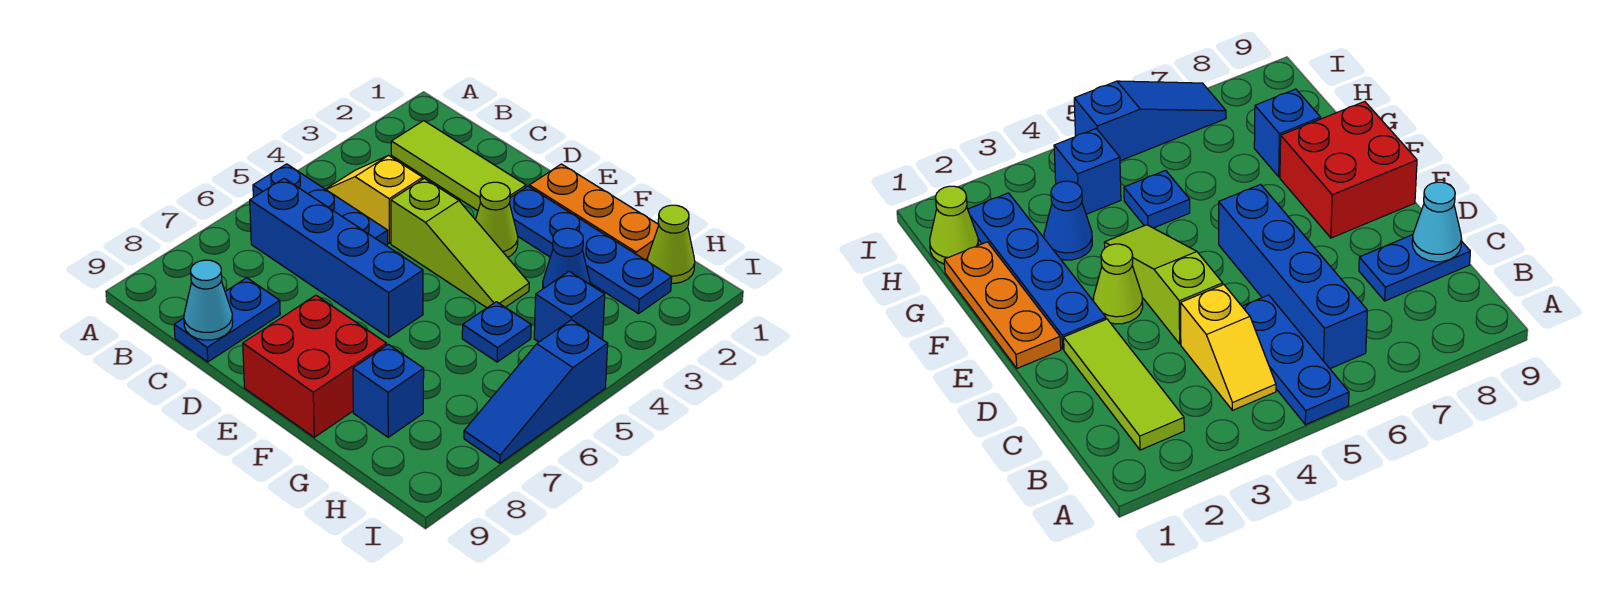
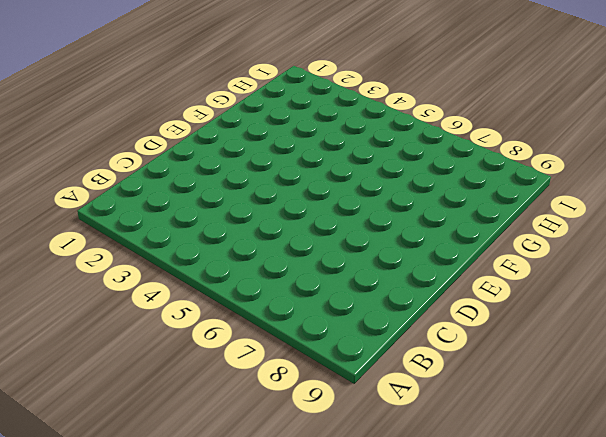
none -> blue 1x3 plate [253,164,388,246]
none -> lime 1x3 tile [391,121,526,211]
none -> yellow 1x2 slope [326,156,423,243]

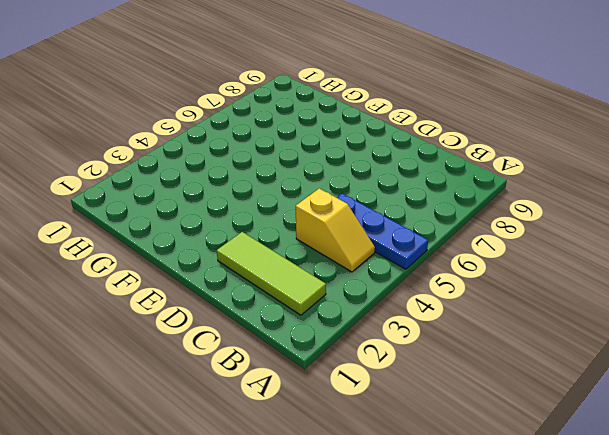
none -> blue 1x4 brick [250,178,423,337]
none -> blue 1x2 plate [174,278,280,362]
none -> lime 1x3 slope [391,178,529,308]

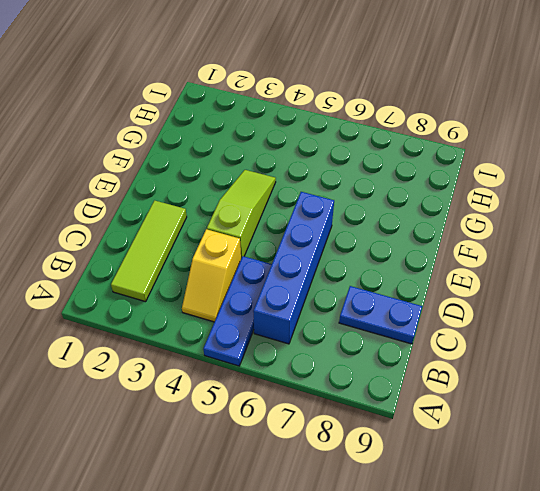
none -> orange 1x3 plate [529,164,659,260]
none -> blue 1x4 plate [509,186,672,314]
none -> lime 1x1 cone [476,182,518,257]

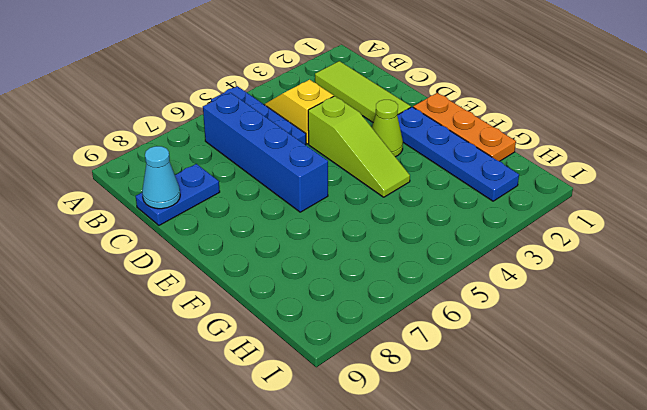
none -> red 2x2 brick [243,295,387,437]
none -> blue 1x1 cone [543,228,590,289]
none -> blue 1x1 plate [462,302,531,362]

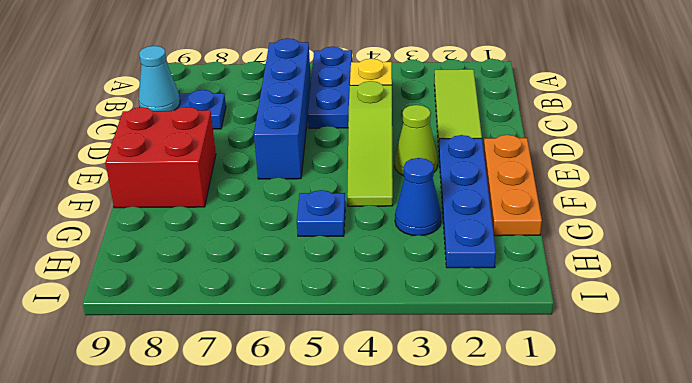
none -> blue 1x1 brick [353,344,424,437]
none -> lime 1x1 cone [647,205,695,283]
none -> blue 1x1 brick [534,271,605,342]

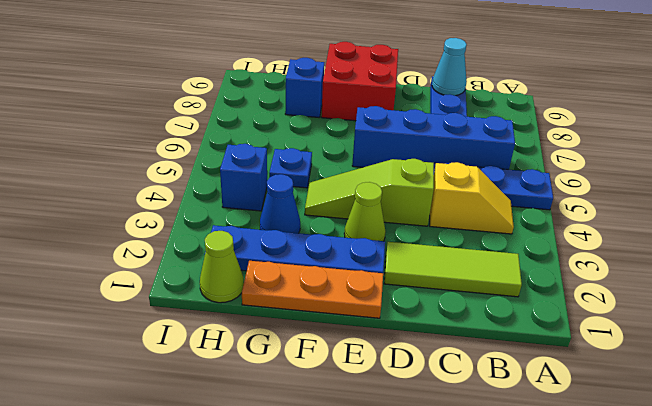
none -> blue 1x3 slope [464,320,608,463]

